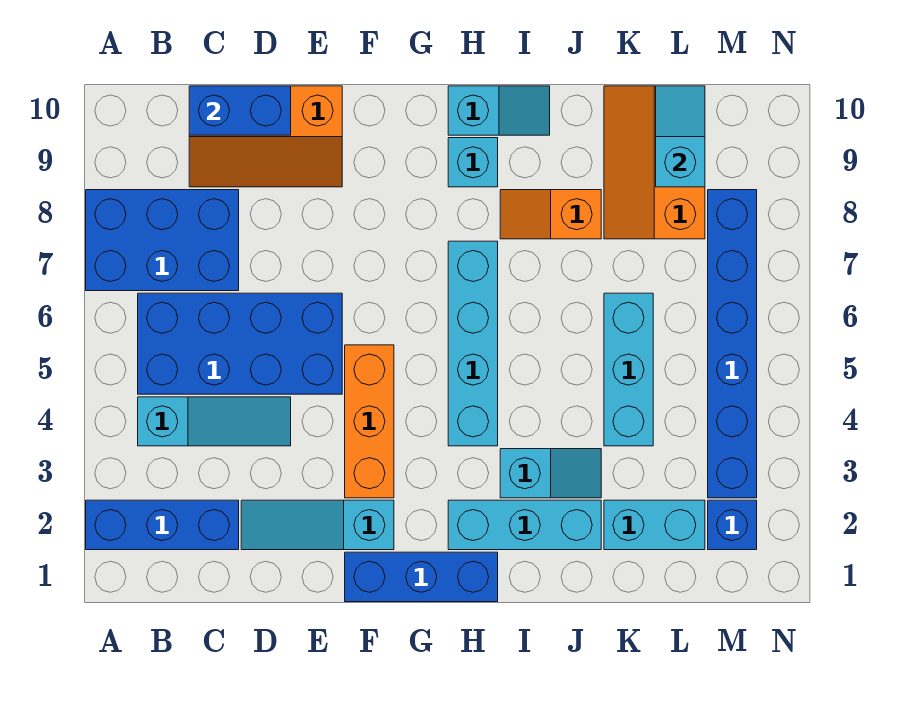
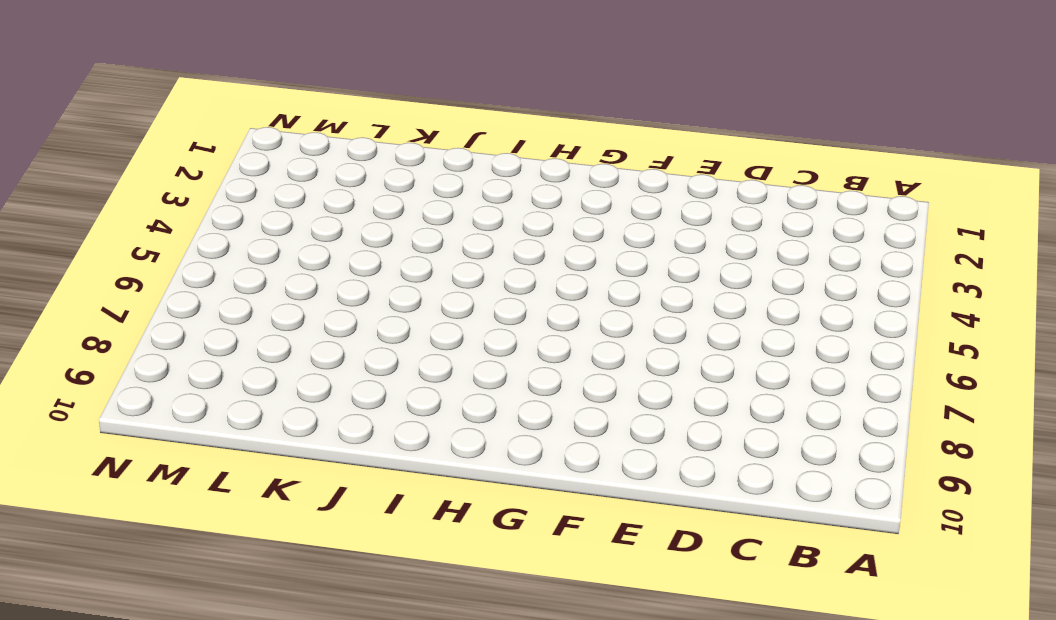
none -> blue 1x3 brick [86,500,239,550]
none -> blue 2x3 brick [86,190,239,291]
none -> cyan 1x3 slope [138,397,291,446]

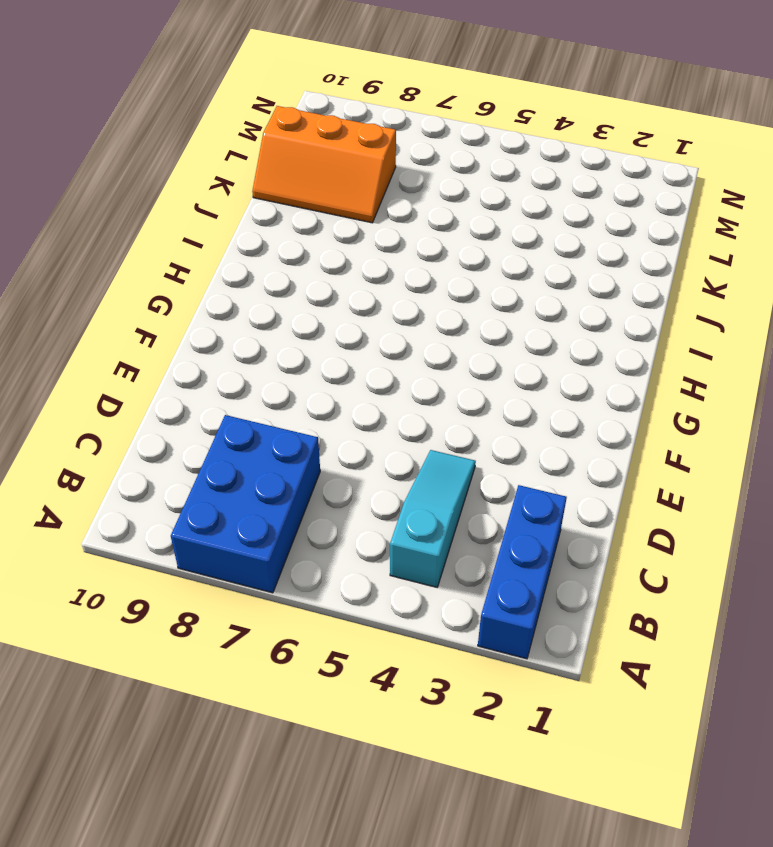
none -> blue 2x4 brick [138,293,342,394]
none -> orange 2x3 slope [189,86,342,187]
none -> cyan 1x3 slope [241,500,394,550]

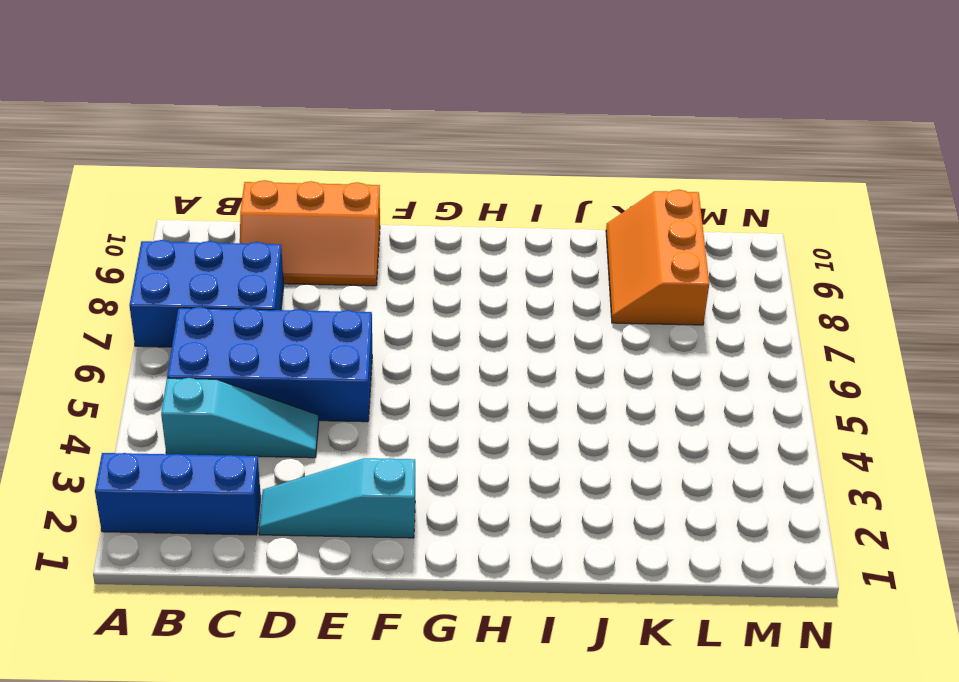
none -> blue 1x3 brick [345,552,498,602]
none -> orange 1x3 brick [345,345,394,498]
none -> cyan 1x3 brick [448,500,601,550]

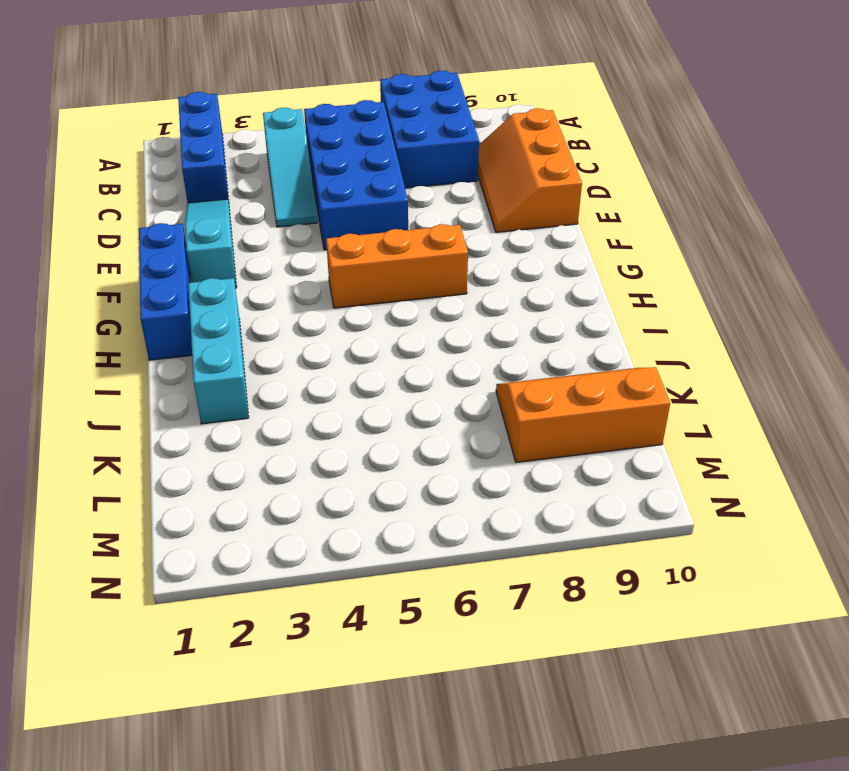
orange 1x3 brick [326,224,468,308] -> orange 1x3 brick moved to [345,345,394,498]
none -> cyan 1x4 brick [448,241,498,446]
none -> cyan 1x1 brick [448,138,498,187]
none -> cyan 1x2 slope [448,86,550,135]

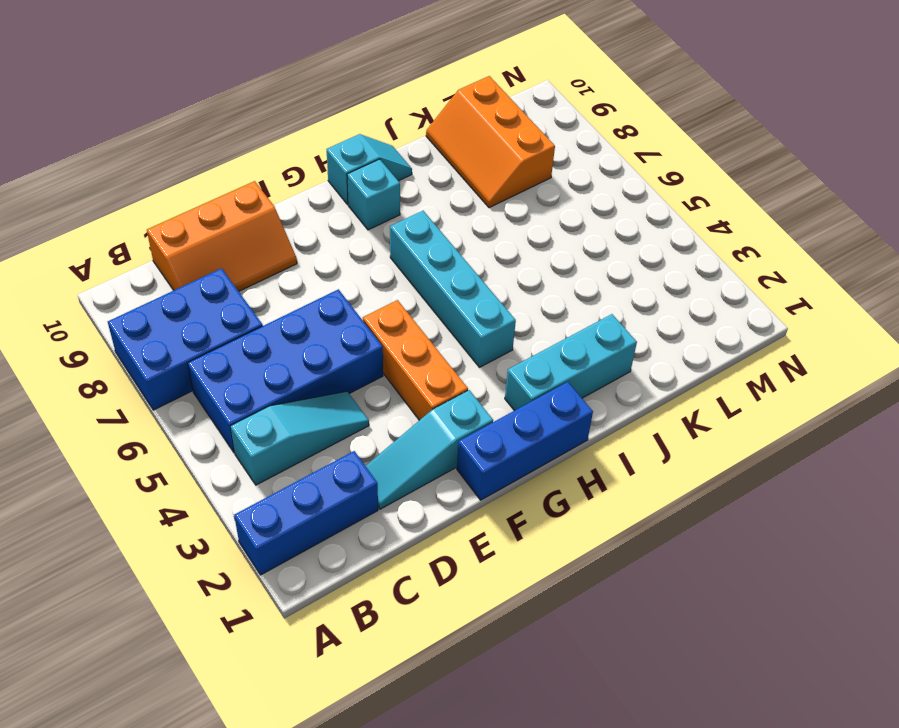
none -> cyan 1x2 slope [500,449,601,498]
none -> orange 1x2 slope [500,190,601,239]
none -> cyan 1x2 brick [604,500,705,550]

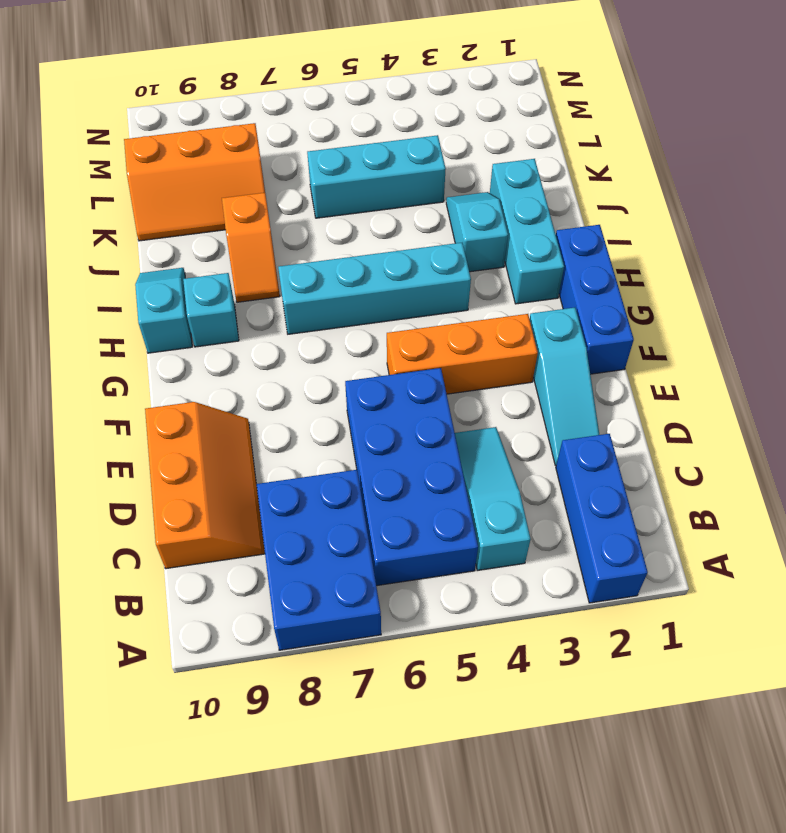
none -> cyan 1x2 brick [604,500,705,550]
none -> blue 1x1 brick [708,500,757,550]
none -> blue 1x6 brick [708,190,757,498]

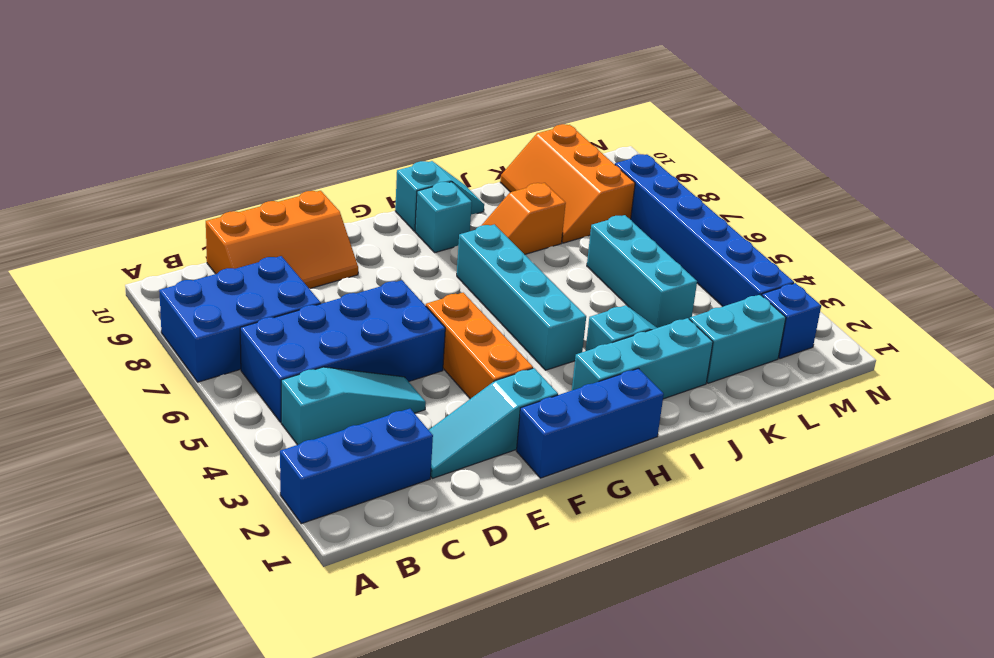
none -> blue 1x2 brick [189,86,291,135]
none -> cyan 1x2 slope [656,86,705,187]

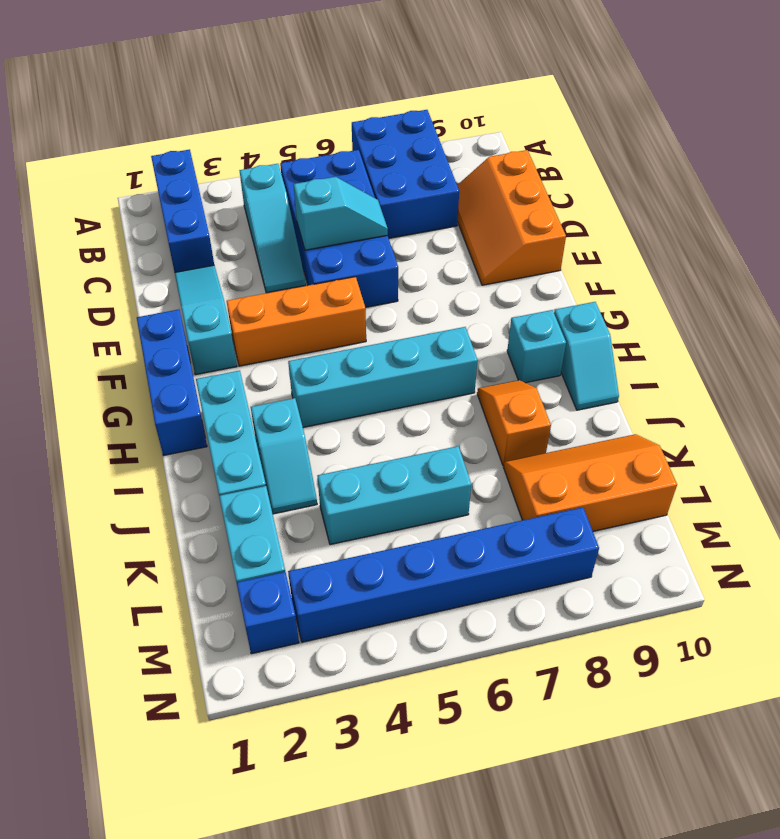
cyan 1x2 slope [294,177,388,250] -> cyan 1x2 slope moved to [656,86,705,187]
none -> blue 1x2 brick [189,86,291,135]

